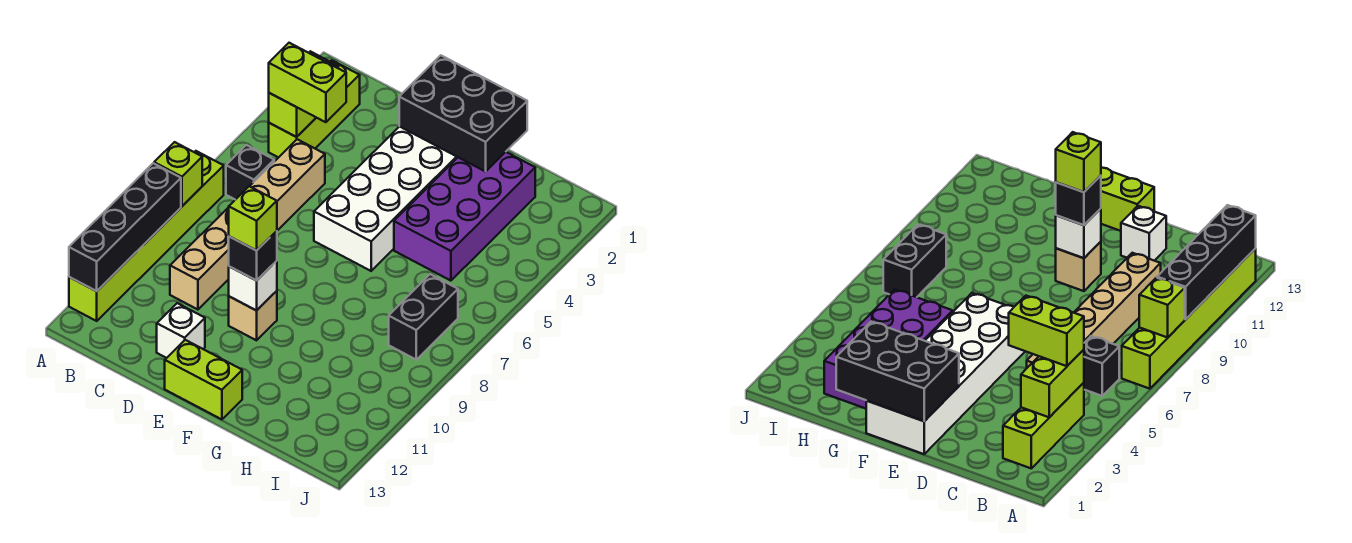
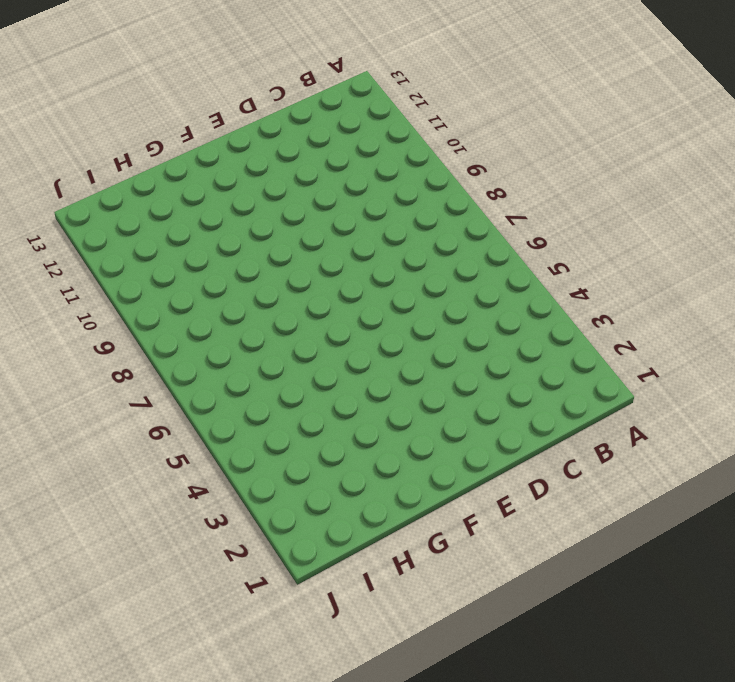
none -> lime 1x6 brick [69,151,224,321]
none -> lime 1x3 brick [269,60,360,158]
none -> black 1x1 brick [226,145,274,200]

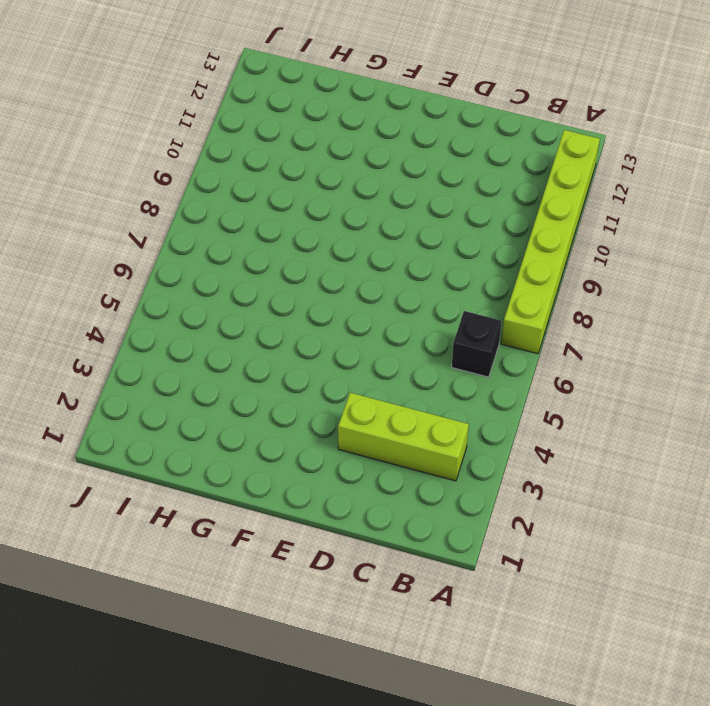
lime 1x3 brick [338,393,469,481] -> lime 1x3 brick turned to [269,60,360,158]
none -> tan 1x6 brick [170,139,325,309]
none -> white 1x1 brick [157,303,205,358]
none -> white 2x6 brick [314,126,458,271]

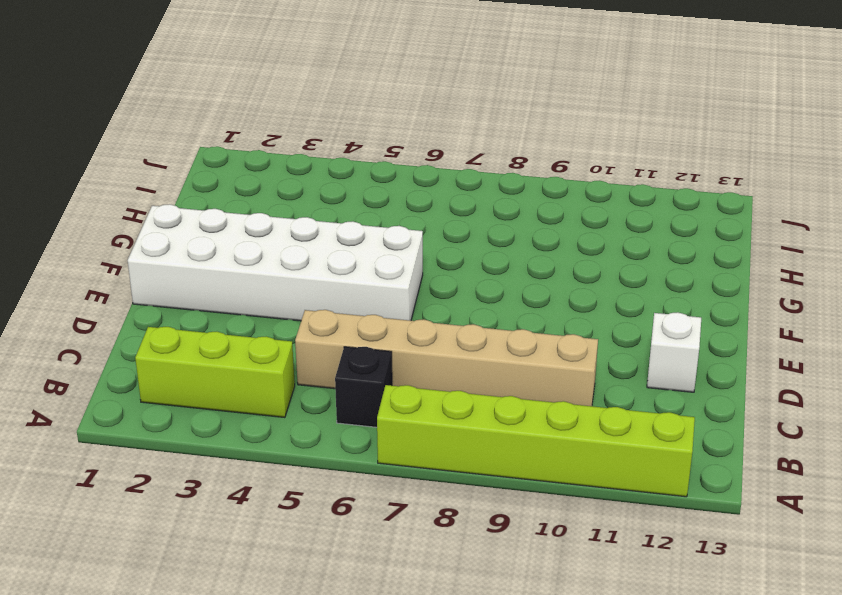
none -> tan 1x1 brick [229,291,277,340]
none -> lime 1x2 brick [165,340,242,419]
none -> purple 2x4 brick [394,152,535,281]

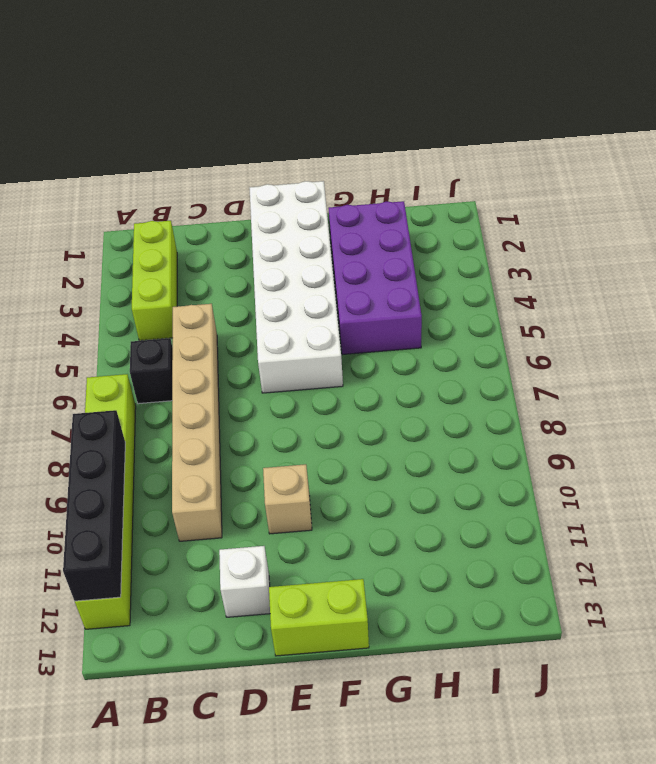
none -> black 1x2 brick [389,274,458,360]
none -> lime 1x1 brick [154,142,202,206]
none -> lime 1x2 brick [269,51,338,137]

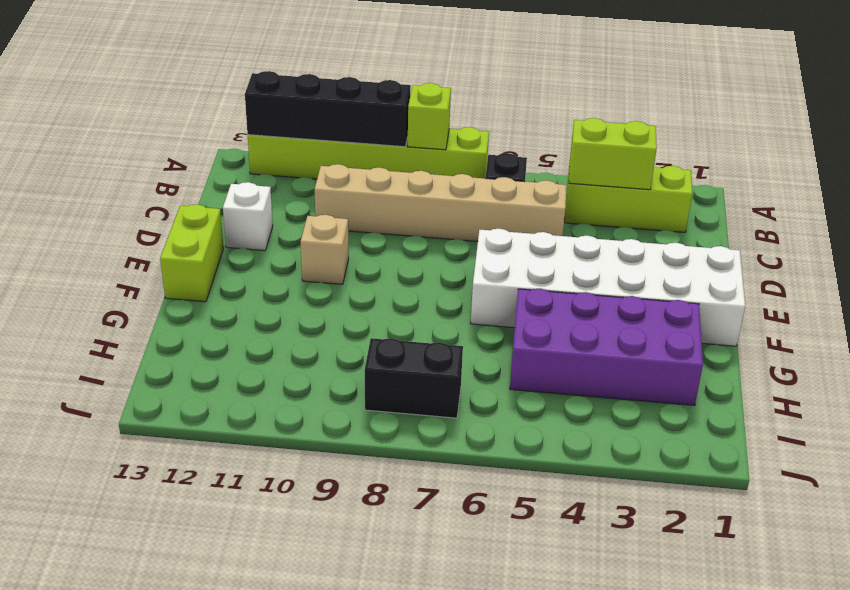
none -> black 2x3 brick [399,55,527,172]
none -> white 1x1 brick [229,261,277,311]
none -> lime 1x2 brick [269,43,346,122]

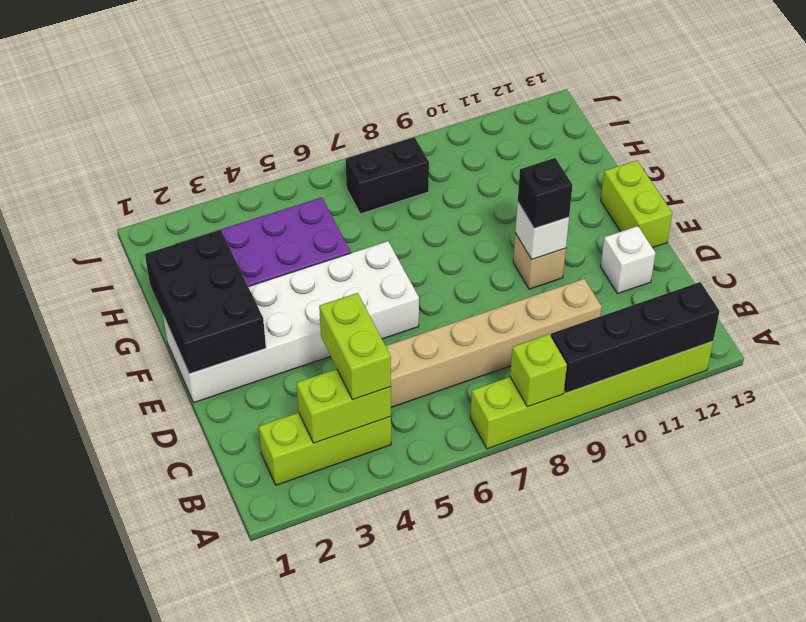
none -> black 1x1 brick [226,145,274,200]
none -> lime 1x1 brick [229,186,277,251]

